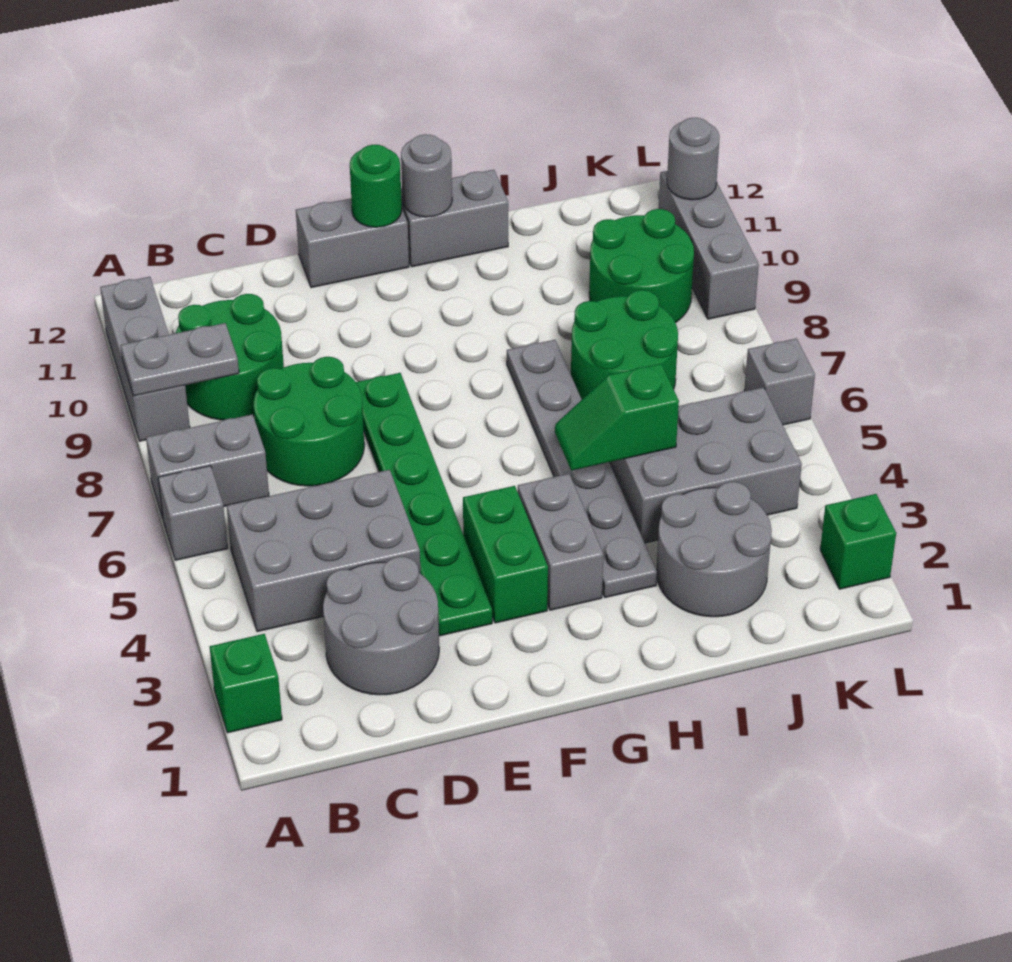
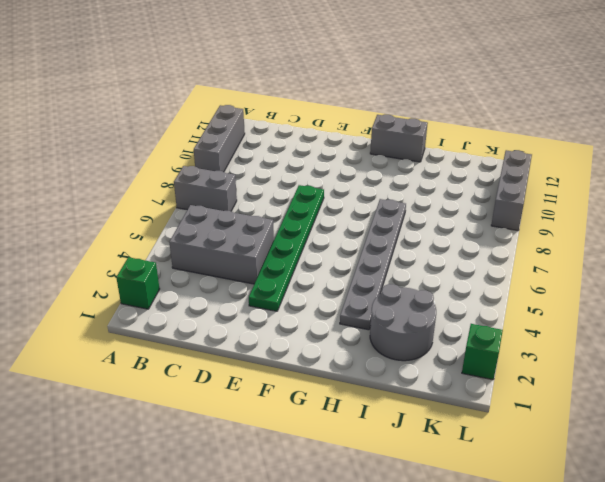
none -> grey 1x1 brick [158,466,228,560]
none -> green 2x2 round brick [176,294,284,420]
none -> grey 2x2 round brick [323,557,439,695]

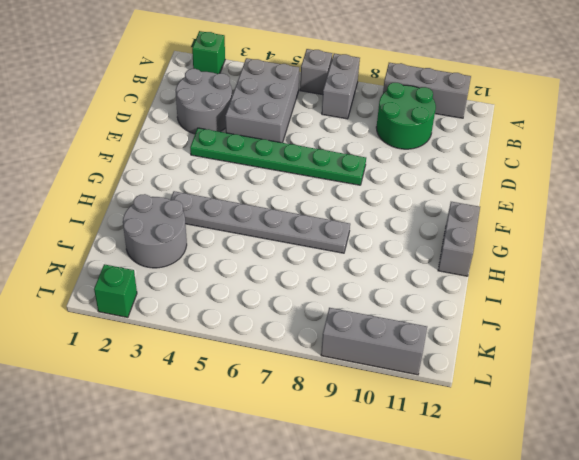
none -> green 2x2 round brick [254,357,364,486]
none -> grey 1x2 brick [296,199,409,288]
none -> green 1x2 brick [463,486,548,623]

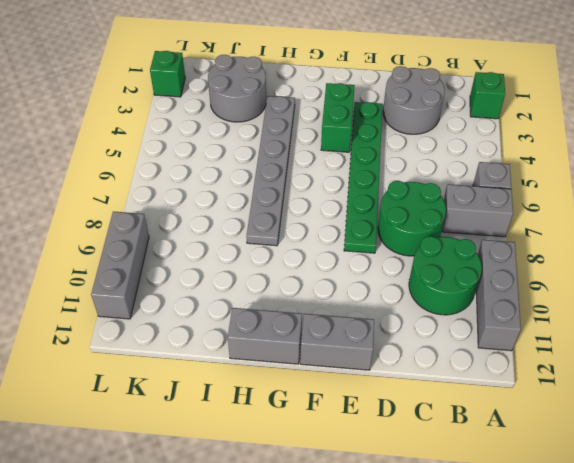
none -> grey 2x3 brick [227,470,421,632]
none -> grey 1x2 brick [518,474,603,610]
none -> grey 2x3 brick [609,387,802,543]

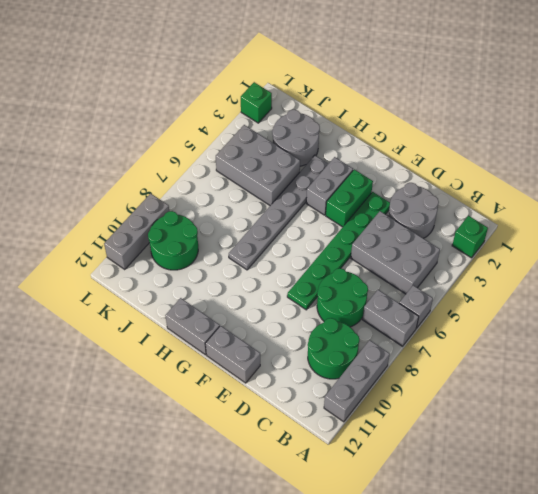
none -> green 2x2 round brick [571,290,678,399]
none -> grey 1x1 brick [744,338,815,425]
none -> grey 1x2 plate [121,323,239,396]

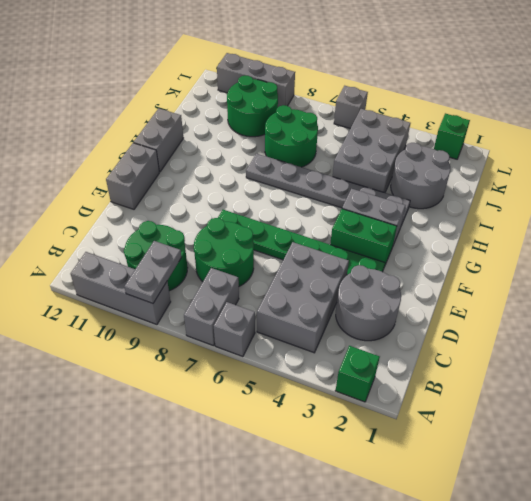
none -> green 1x1 round brick [350,145,402,227]
none -> grey 1x1 round brick [401,134,452,217]
none -> green 1x2 slope [555,364,679,471]

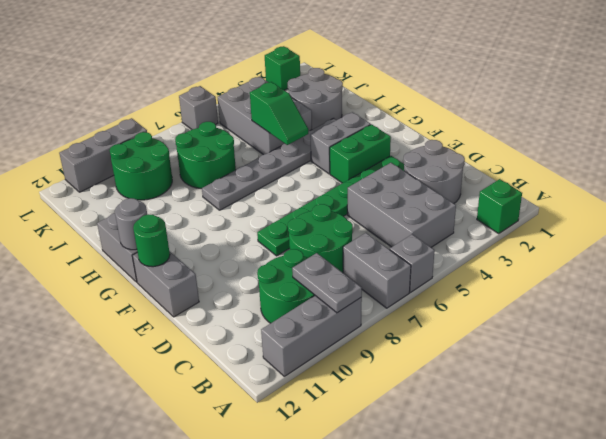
none -> grey 1x1 round brick [667,118,720,200]

